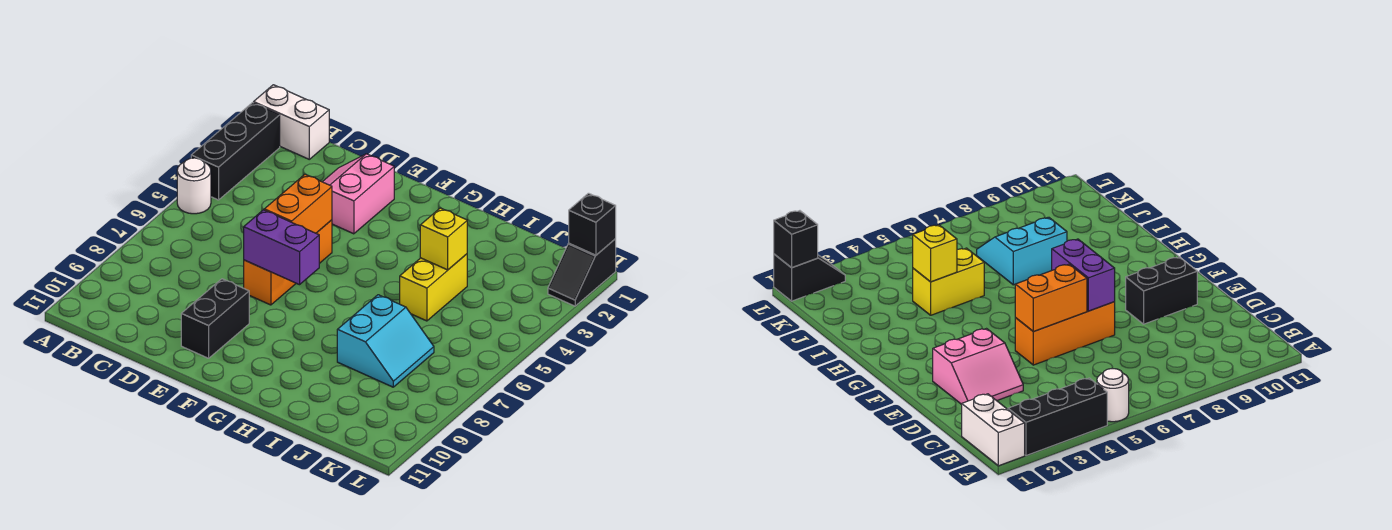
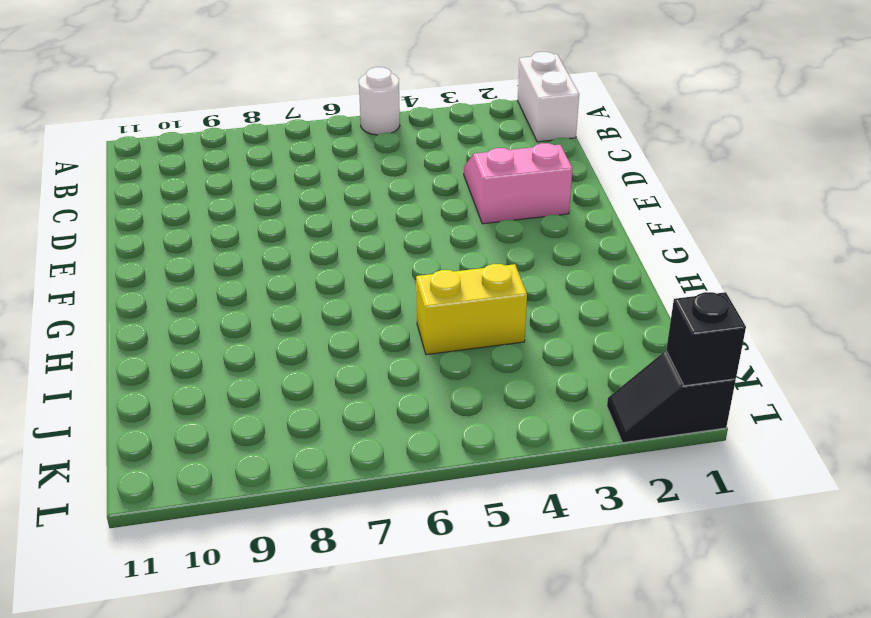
none -> black 1x3 brick [191,103,280,200]
none -> orange 1x3 brick [244,220,332,305]
none -> black 1x2 brick [181,279,249,358]

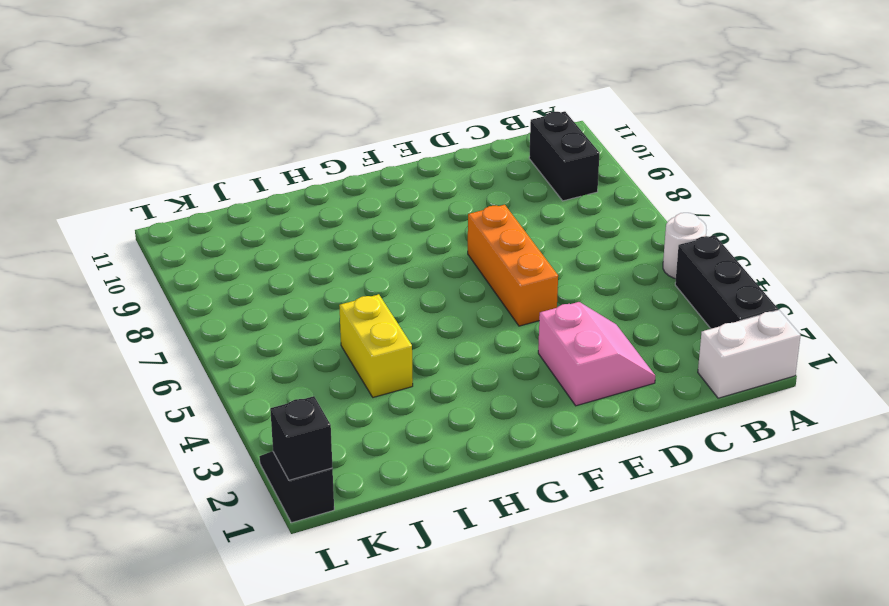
black 1x2 brick [529,111,600,201] -> black 1x2 brick moved to [181,279,249,358]
none -> cyan 2x2 slope [337,295,434,387]
none -> orange 1x2 brick [264,174,332,233]
none -> purple 1x2 brick [244,210,319,285]

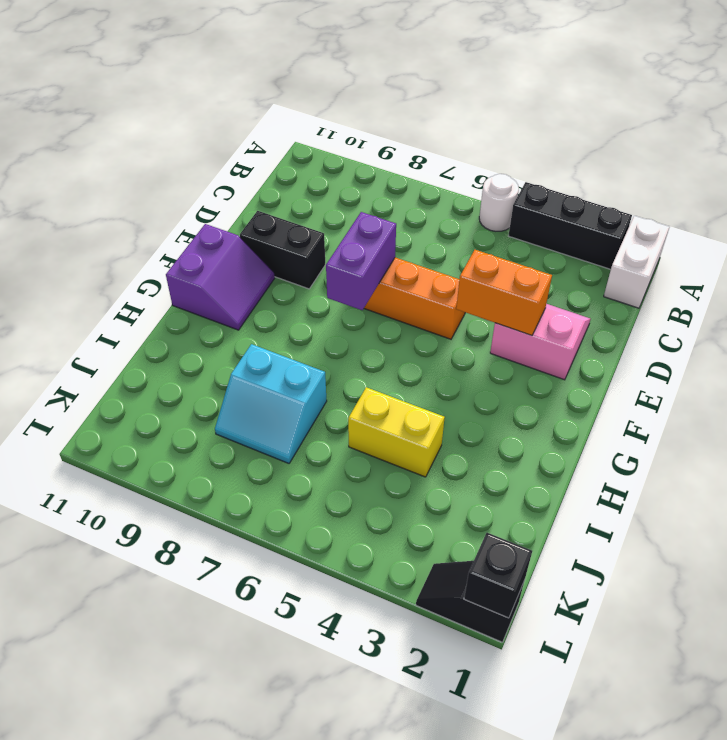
orange 1x2 brick [456,250,552,335] -> orange 1x2 brick moved to [264,174,332,233]
purple 2x2 slope [166,224,275,330] -> none
none -> yellow 1x1 brick [420,208,467,270]

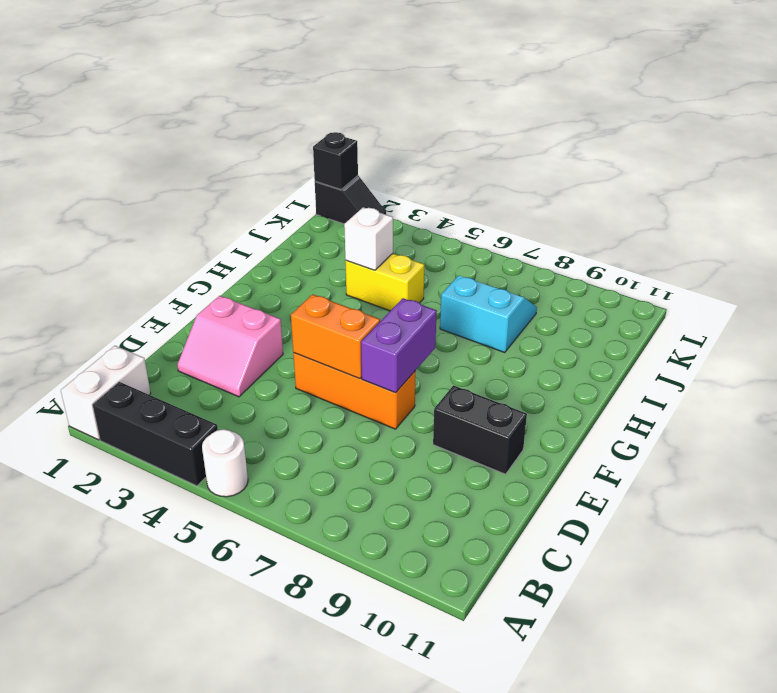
white 1x1 brick [344,207,393,270] -> yellow 1x1 brick [420,208,467,270]

